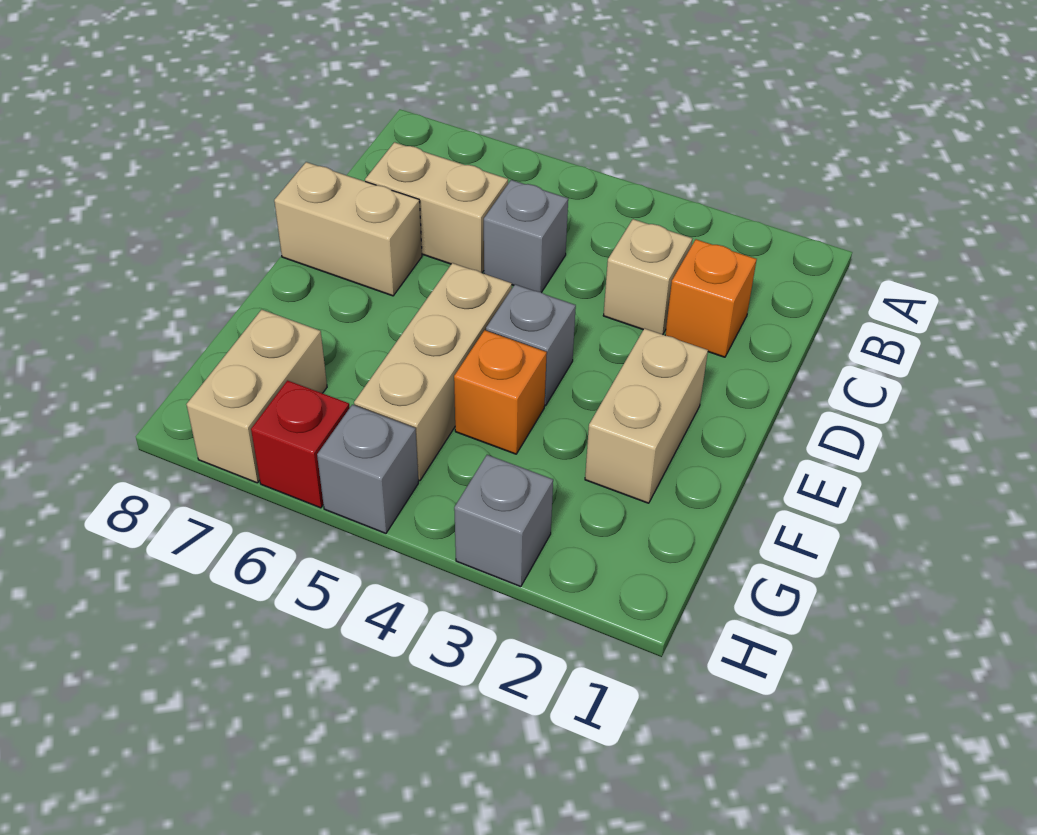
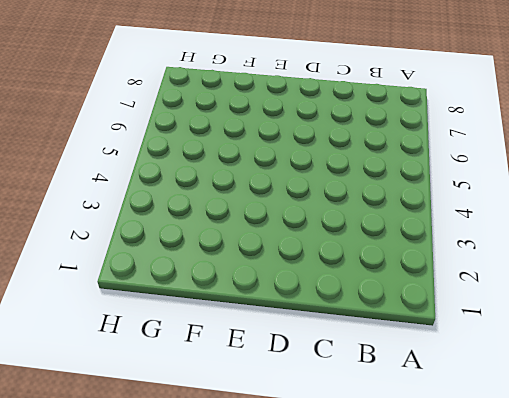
none -> orange 1x1 brick [665,239,757,357]
none -> tan 1x1 brick [603,219,692,335]
none -> grey 1x1 brick [484,180,568,292]

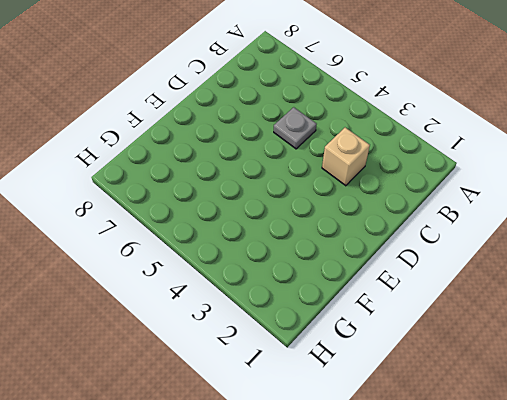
grey 1x1 plate [274,107,317,149] -> grey 1x1 brick [484,180,568,292]
none -> orange 1x1 brick [665,239,757,357]
none -> tan 1x2 brick [365,142,508,273]
none -> tan 1x2 brick [274,162,422,296]

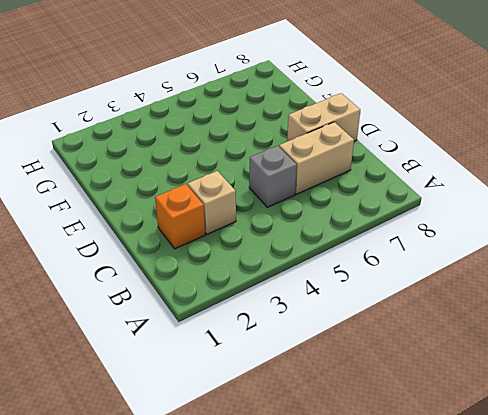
none -> tan 1x2 brick [585,328,708,503]
none -> grey 1x1 brick [486,284,576,406]
none -> tan 1x3 brick [354,263,512,481]

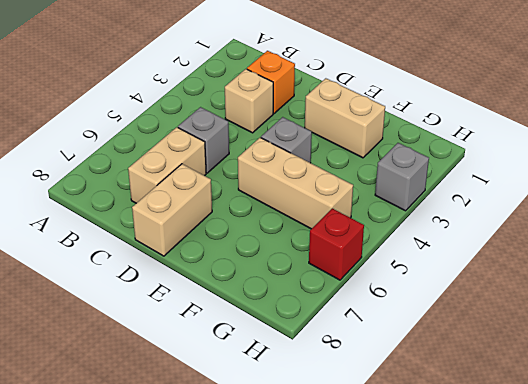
none -> orange 1x1 brick [454,330,547,454]
none -> tan 1x2 brick [186,310,327,483]
none -> grey 1x1 brick [317,405,418,533]

